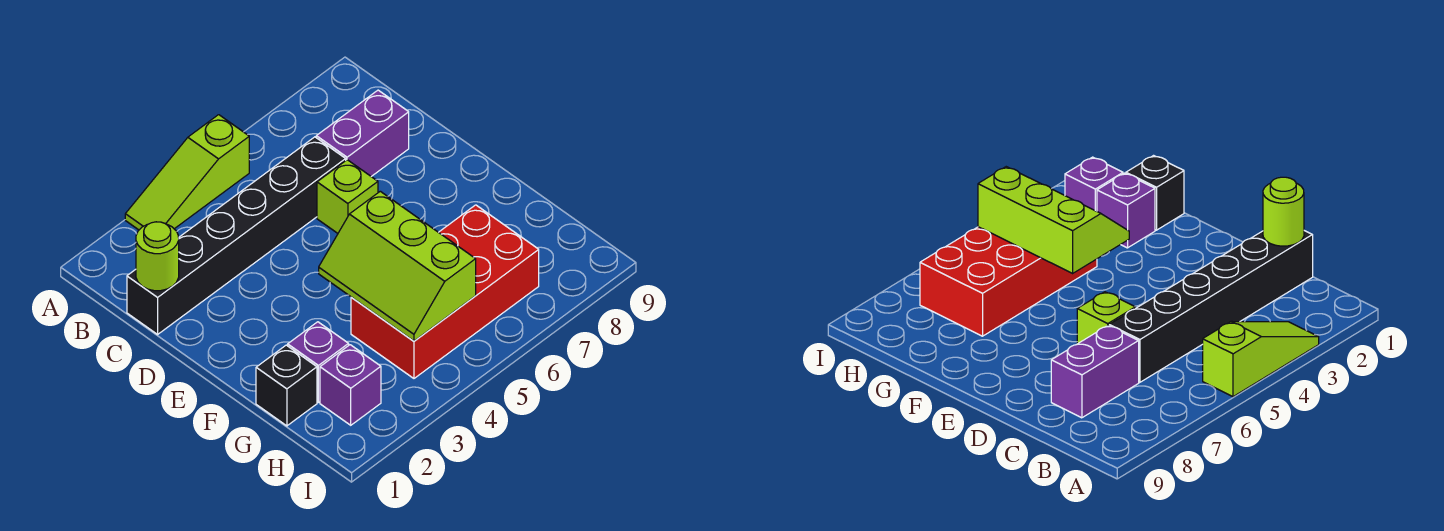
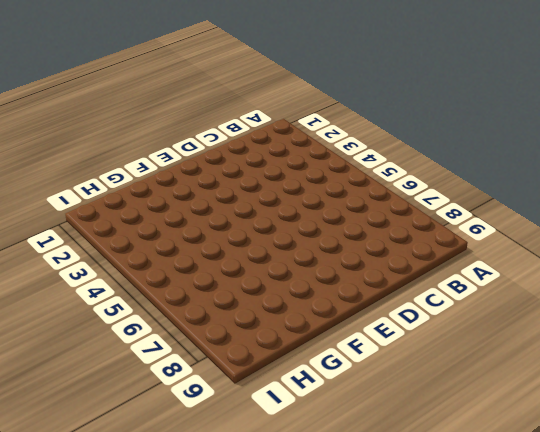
none -> lime 1x3 slope [125,115,249,230]
none -> black 1x6 brick [127,137,346,334]

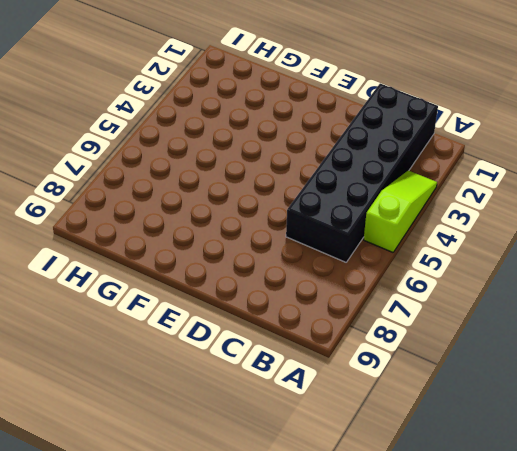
black 2x6 brick [286,83,438,262] -> black 1x6 brick [127,137,346,334]
none -> purple 1x2 brick [316,90,409,177]
none -> lime 1x1 brick [317,160,378,233]

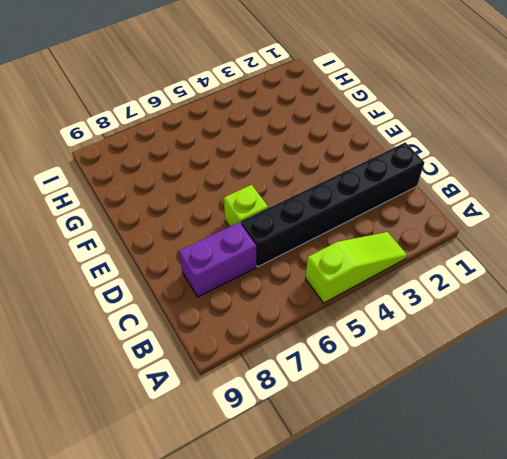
none -> black 1x1 brick [256,345,317,426]
none -> purple 1x1 brick [288,322,349,402]

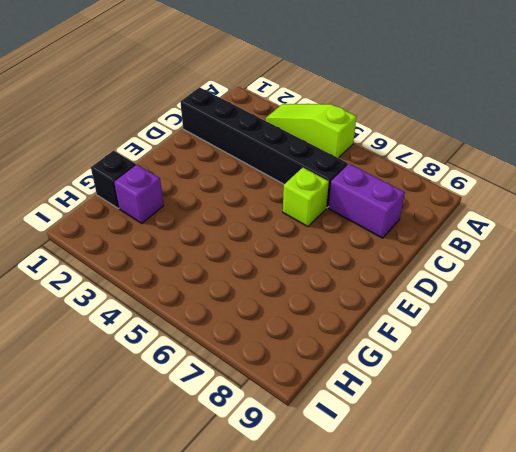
none -> red 2x4 brick [351,205,539,378]
none -> purple 1x1 brick [320,345,381,425]

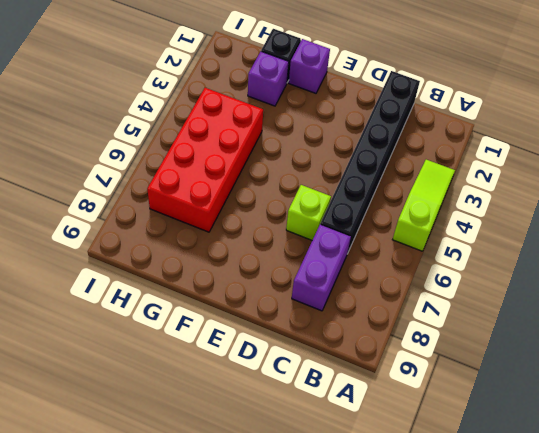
purple 1x1 brick [289,39,330,93] -> purple 1x1 brick moved to [320,345,381,425]
none -> lime 1x1 round brick [136,222,179,291]
none -> lime 2x3 slope [319,191,476,341]

